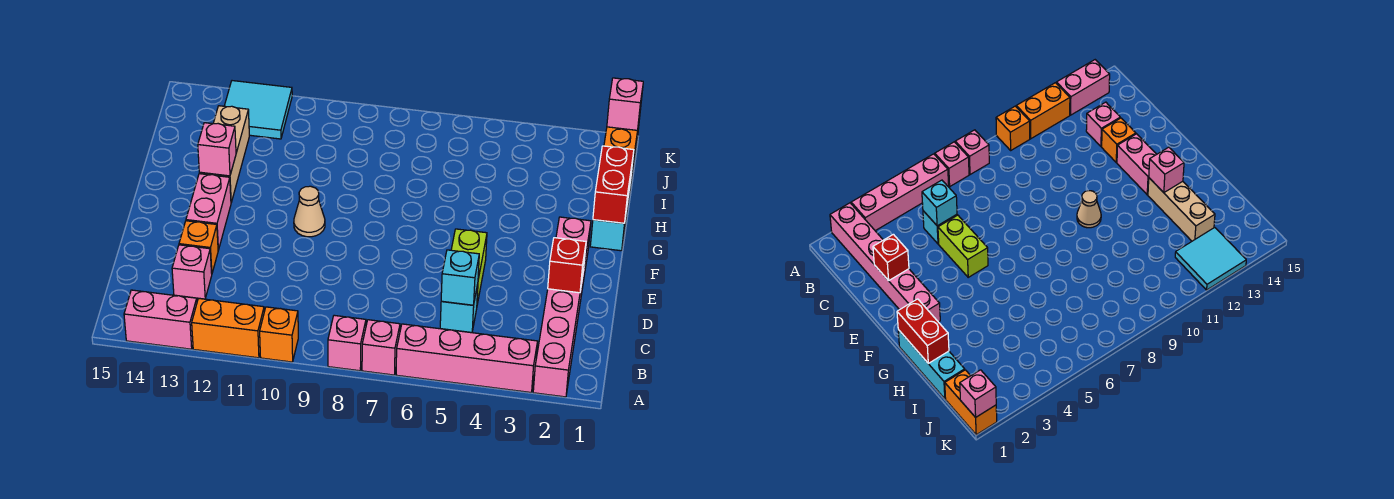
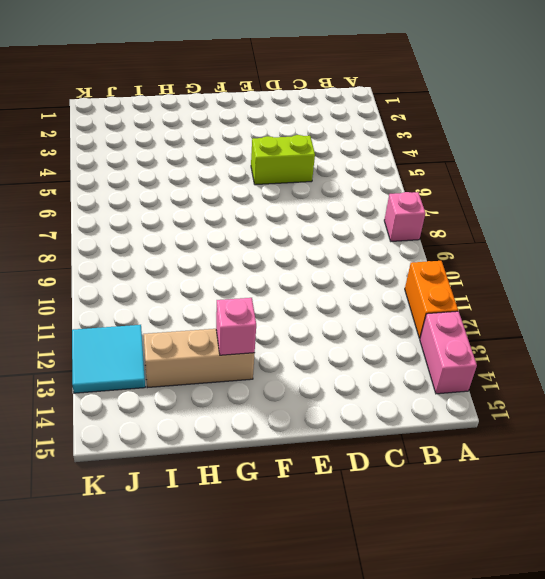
none -> pink 1x6 brick [533,217,591,397]
none -> pink 1x4 brick [396,324,538,392]
none -> pink 1x1 brick [362,320,400,375]

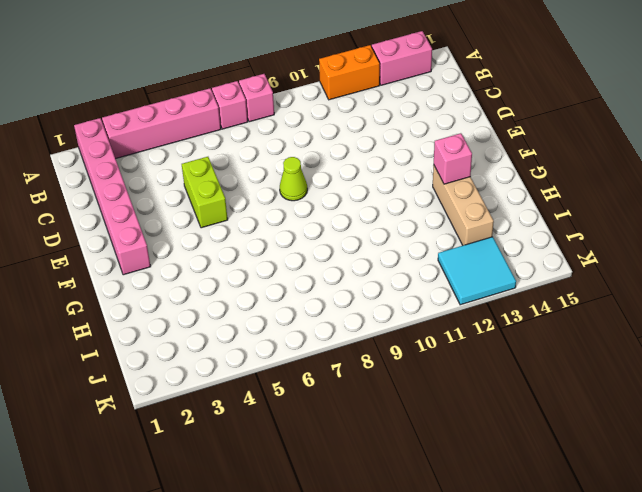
lime 1x1 cone [280,157,307,201] -> none
none -> orange 1x1 brick [260,307,298,362]
none -> cyan 1x1 brick [440,284,478,333]
none -> pink 1x1 brick [172,245,212,299]

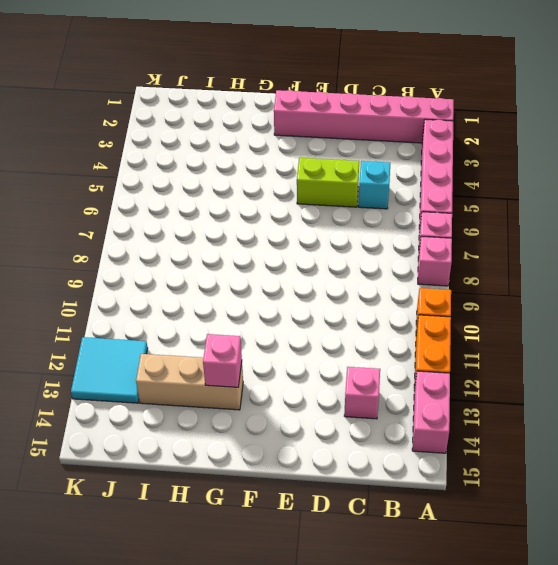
none -> orange 1x1 brick [179,221,218,273]
none -> pink 1x2 brick [186,174,231,250]
none -> tan 1x1 cone [294,186,325,237]

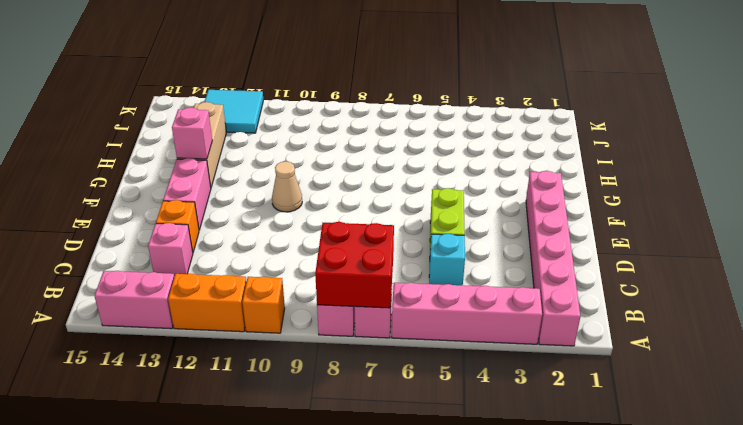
red 2x2 brick [315,222,394,308] -> none
none -> cyan 1x3 brick [590,154,634,251]
none -> orange 1x2 brick [604,117,640,174]
none -> cyan 1x1 brick [441,250,479,305]

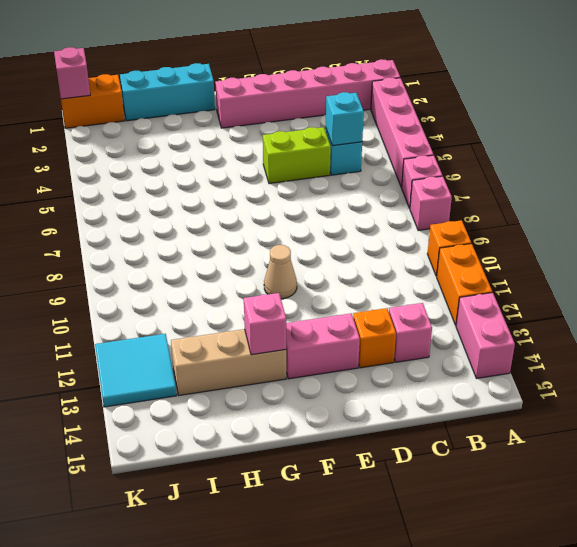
none -> red 1x1 brick [548,238,586,293]
none -> red 1x2 brick [593,146,634,223]

